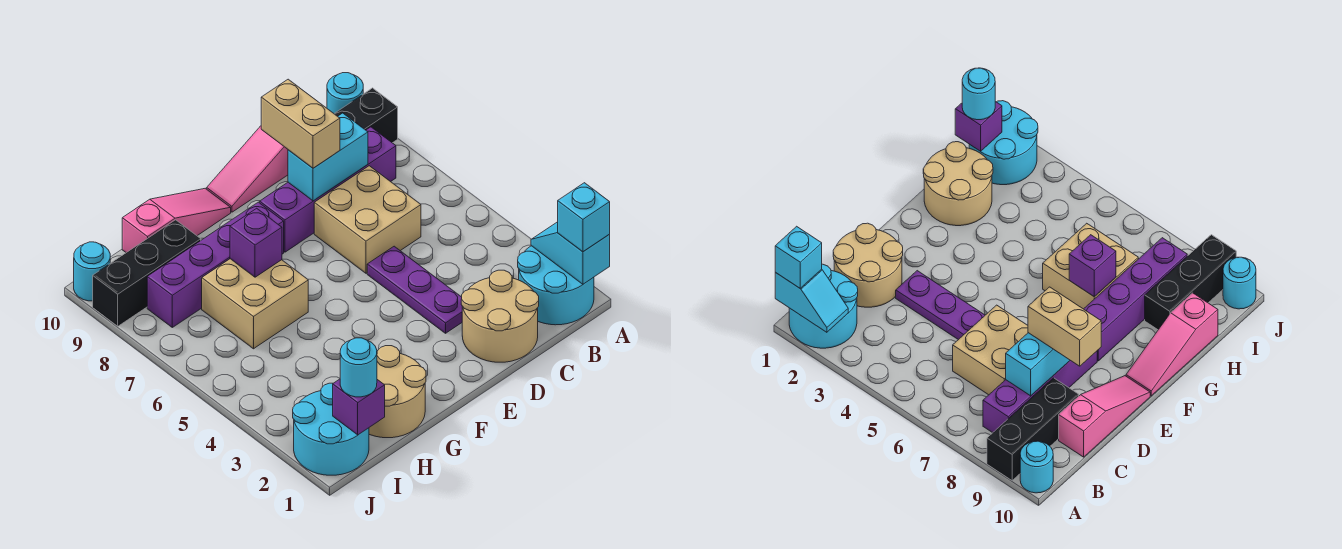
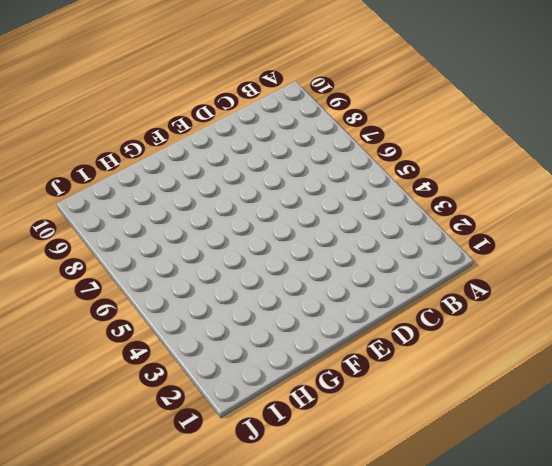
none -> cyan 2x2 round brick [518,246,594,325]
none -> black 1x3 brick [334,88,398,143]
none -> cyan 1x1 round brick [327,73,363,113]

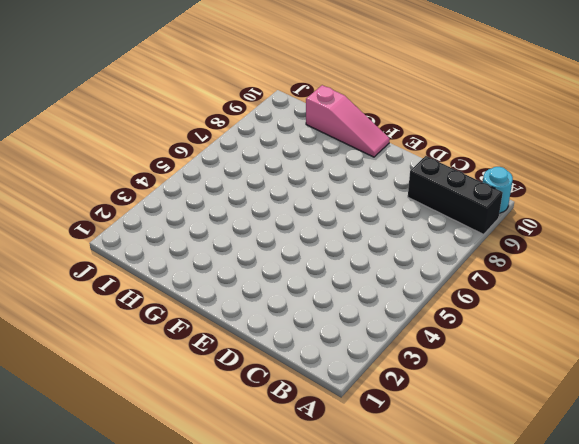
none -> cyan 2x2 round brick [518,246,594,325]
none -> purple 1x4 brick [260,127,396,252]
none -> tan 2x2 round brick [461,270,539,362]

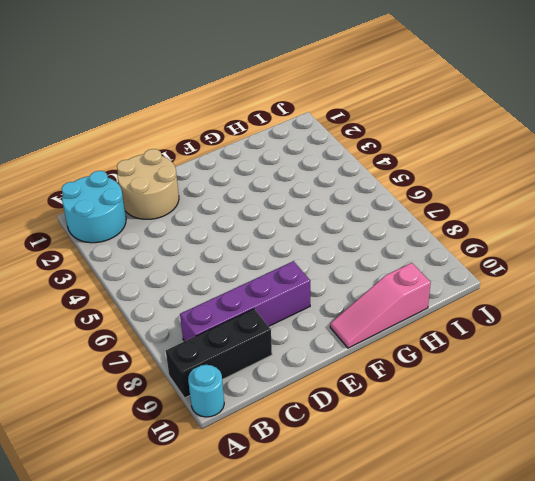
none -> tan 2x2 brick [314,166,421,273]
none -> pink 1x3 slope [207,126,288,212]
none -> purple 1x3 plate [367,246,463,333]

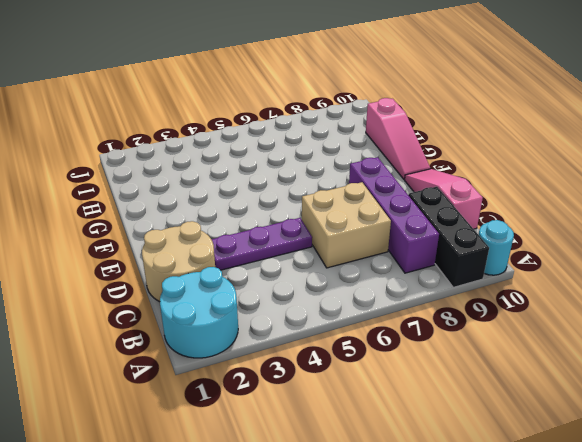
none -> purple 1x4 brick [147,202,284,327]
none -> tan 2x2 round brick [369,346,426,438]
none -> tan 2x2 brick [202,259,308,349]

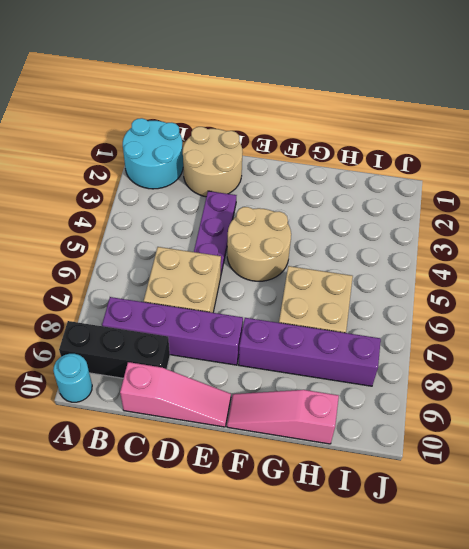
tan 2x2 round brick [227,207,291,281] -> tan 2x2 round brick moved to [369,346,426,438]
none -> black 1x3 brick [93,220,201,326]
none -> cyan 2x2 round brick [293,383,369,475]
none -> cyan 1x1 round brick [74,242,110,301]

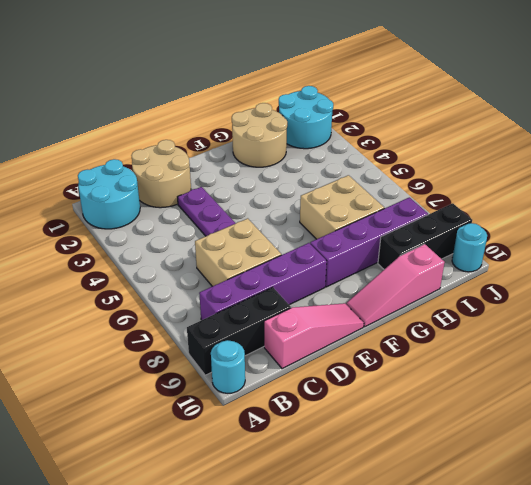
none -> cyan 1x2 slope [531,222,610,284]
none -> cyan 1x2 brick [288,113,368,201]
none -> purple 1x1 brick [230,208,282,277]

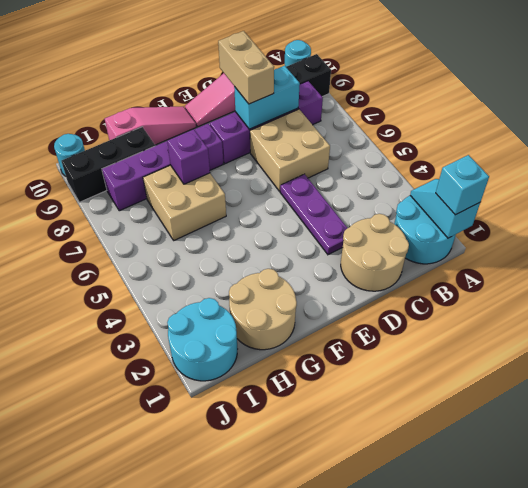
none -> purple 1x1 brick [333,379,385,435]
none -> cyan 1x1 round brick [340,338,377,397]

